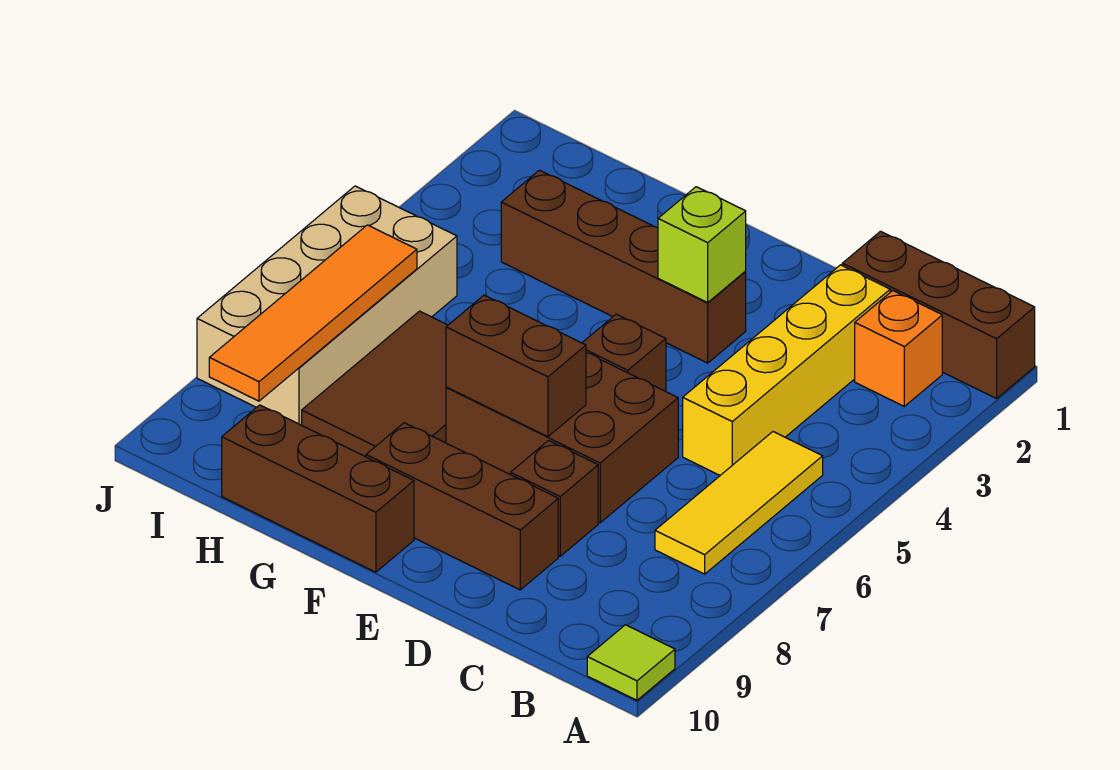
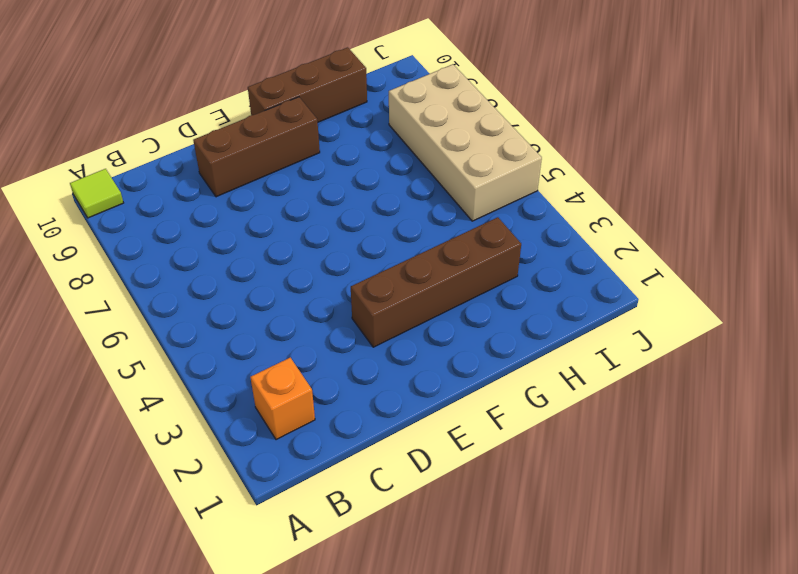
none -> brown 1x3 brick [842,231,1035,399]
none -> yellow 1x3 tile [655,432,823,574]
none -> yellow 1x4 brick [683,265,890,475]

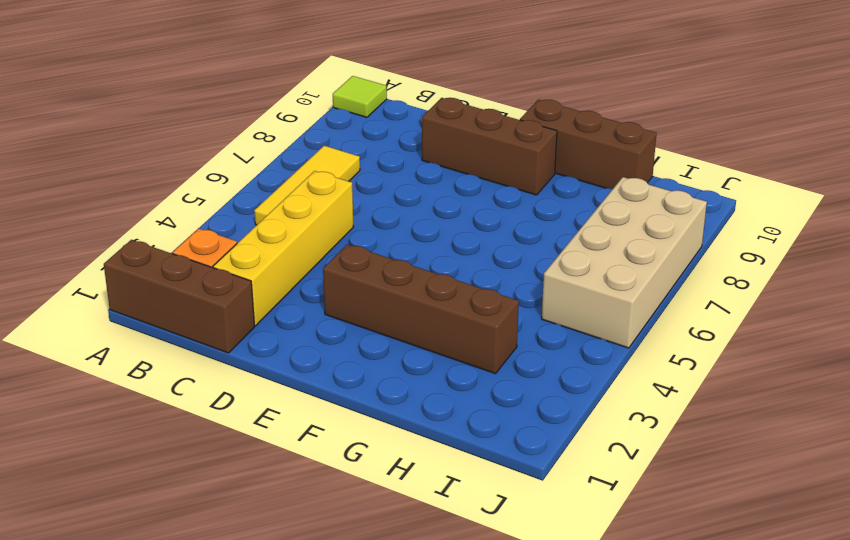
none -> brown 2x3 brick [446,353,678,523]
none -> brown 1x1 brick [511,440,598,556]
none -> brown 1x1 brick [582,314,666,391]

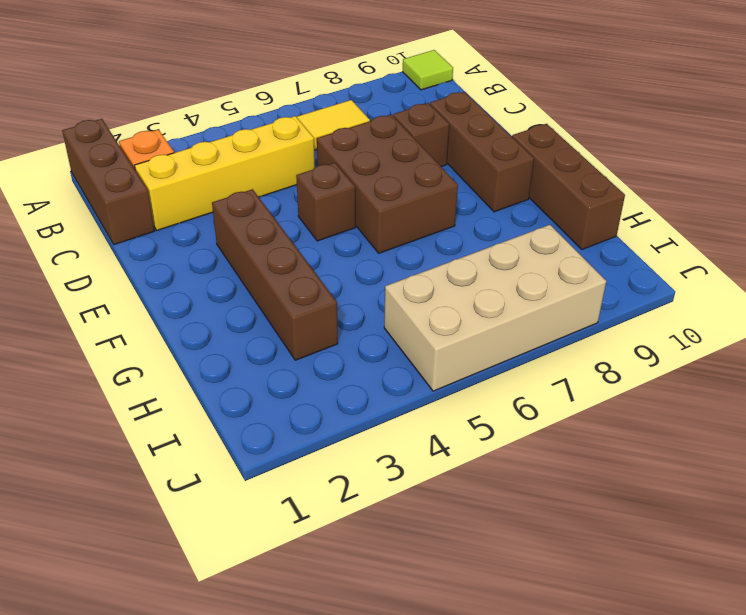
none -> brown 2x3 tile [302,311,448,457]
none -> lime 1x1 brick [658,187,746,302]
none -> brown 1x2 brick [446,295,586,437]

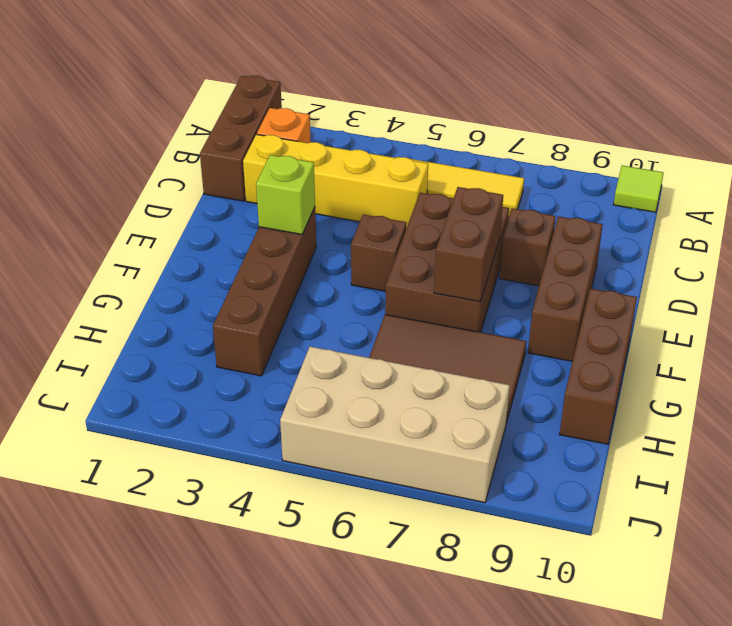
none -> orange 1x4 tile [209,225,417,401]

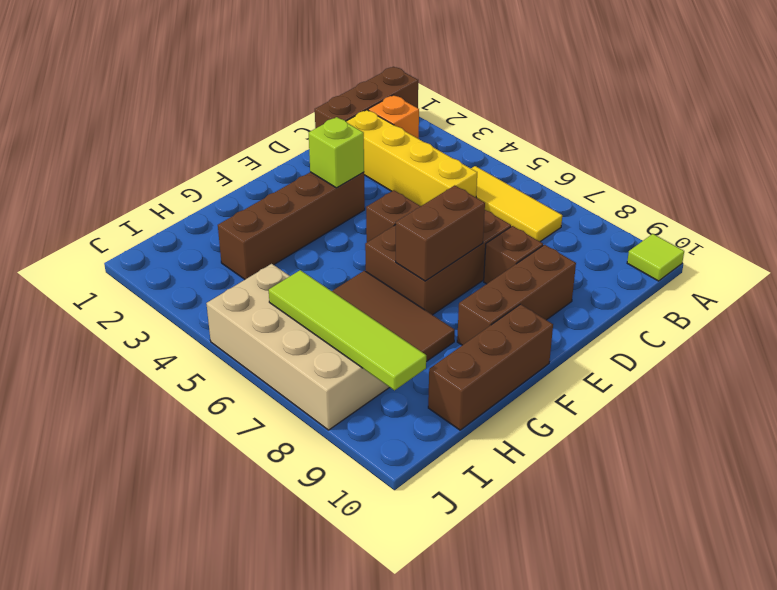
lime 1x4 tile [269,270,426,390] -> orange 1x4 tile [209,225,417,401]

